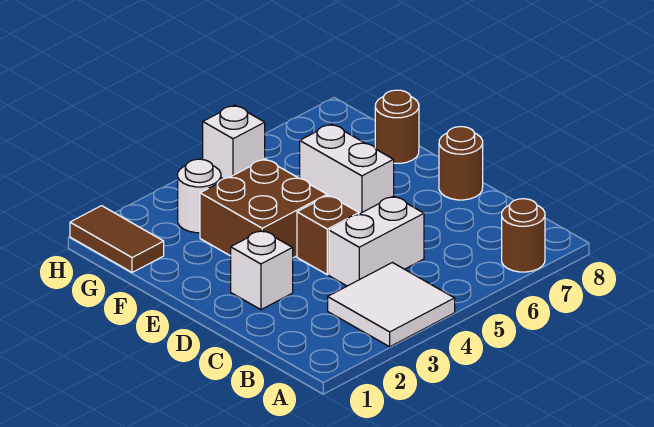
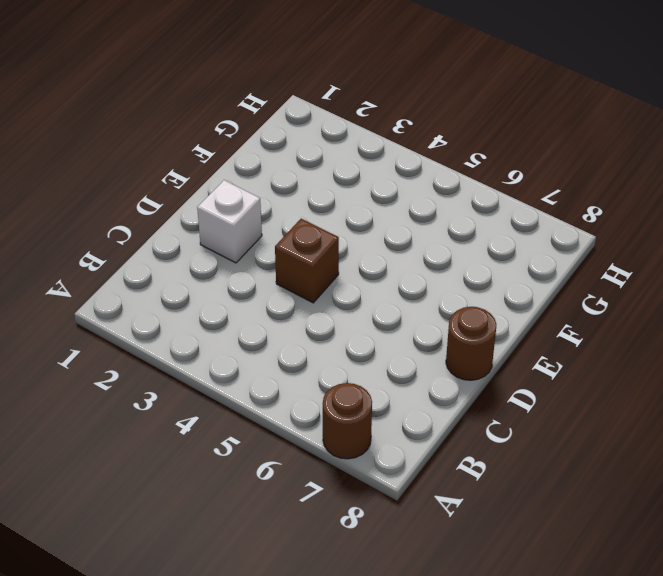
none -> white 2x2 tile [328,263,455,347]
none -> white 1x2 brick [329,196,424,286]
none -> brown 2x2 brick [200,159,327,258]

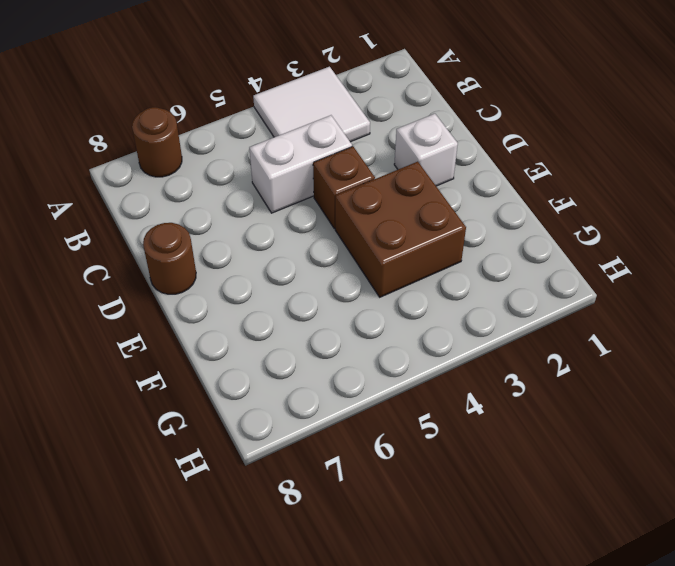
none -> white 1x2 brick [300,124,394,214]
none -> brown 1x1 round brick [375,90,419,163]
none -> brown 1x2 tile [70,206,164,272]

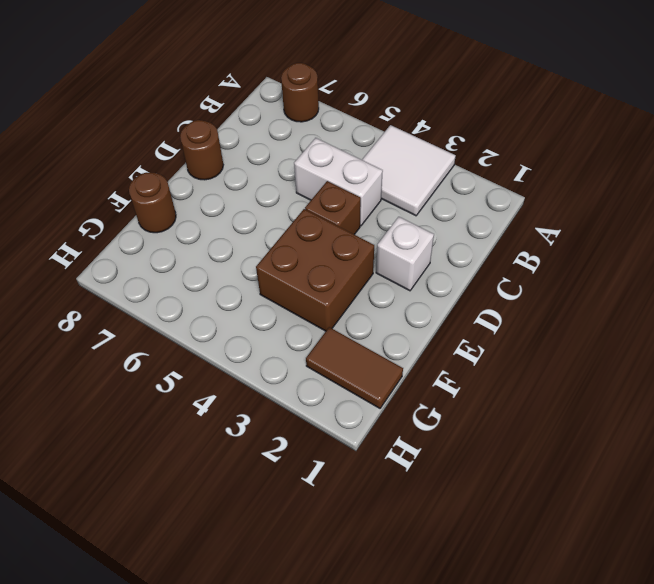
brown 1x2 tile [306,327,403,408] -> brown 1x2 tile turned to [70,206,164,272]
none -> white 1x2 brick [300,124,394,214]
none -> white 1x1 round brick [178,159,221,233]
none -> white 1x1 brick [203,105,265,179]

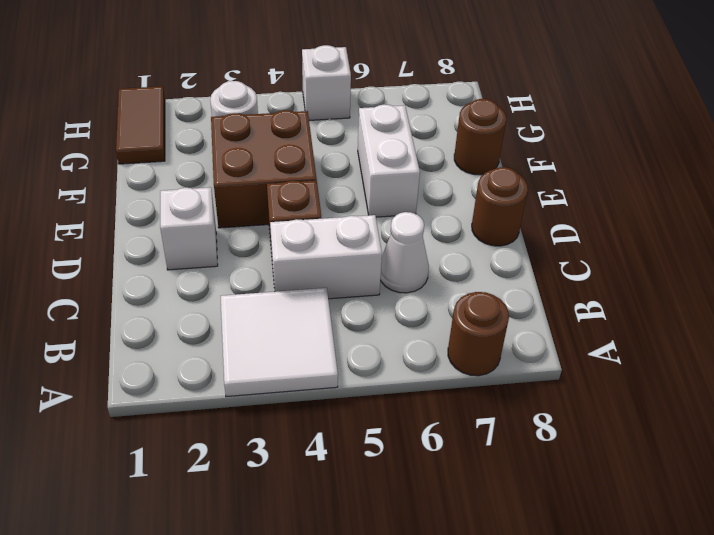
white 1x1 cone [380,212,429,293] -> none

